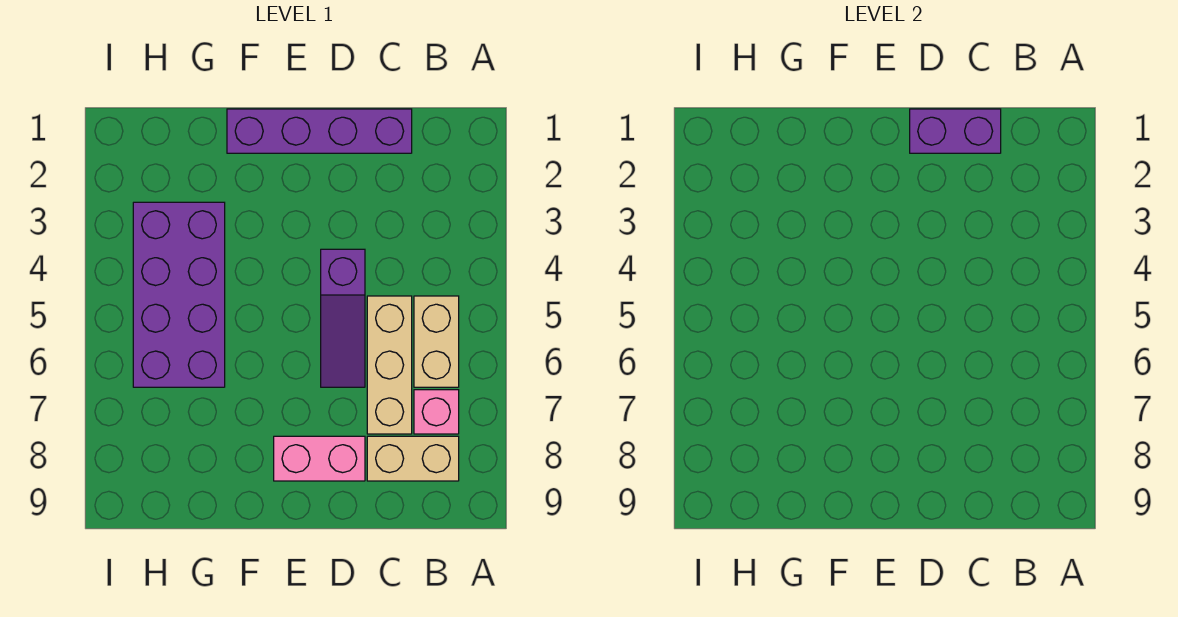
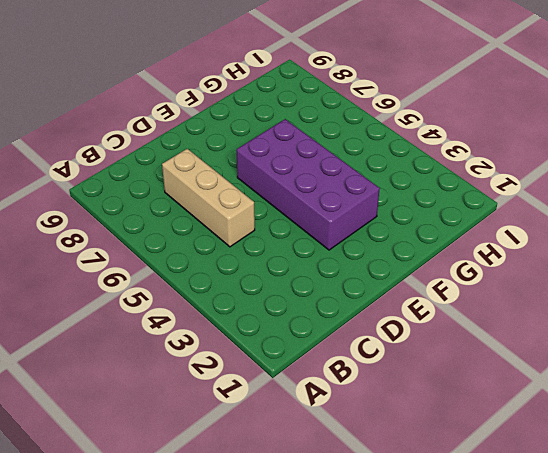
purple 2x4 brick [237,119,380,250] -> purple 2x4 brick moved to [133,202,225,387]
none -> tan 1x2 brick [414,296,459,387]
none -> pink 1x1 brick [414,390,459,434]

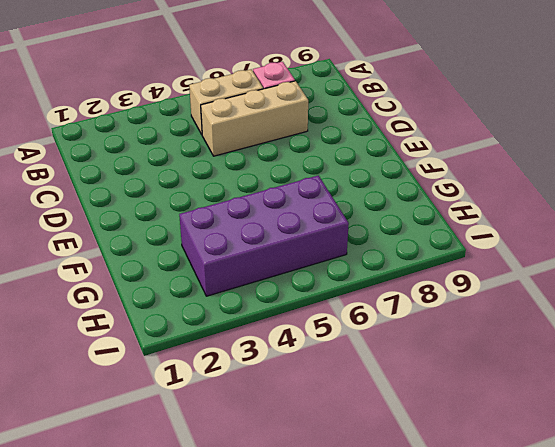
none -> tan 1x2 brick [367,436,459,481]
none -> purple 1x4 brick [227,109,412,153]

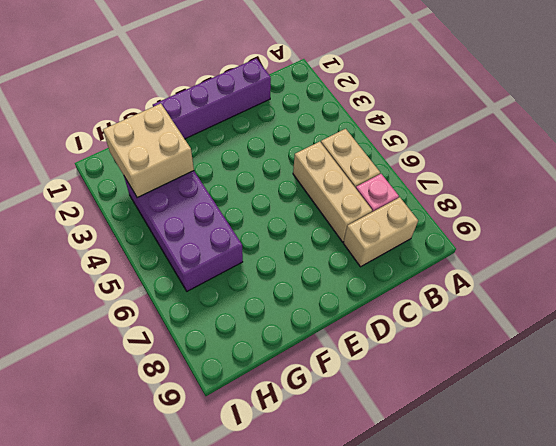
tan 2x2 brick [103,104,194,198] -> none
none -> purple 1x3 slope [321,249,365,387]
none -> pink 1x2 brick [274,436,365,481]

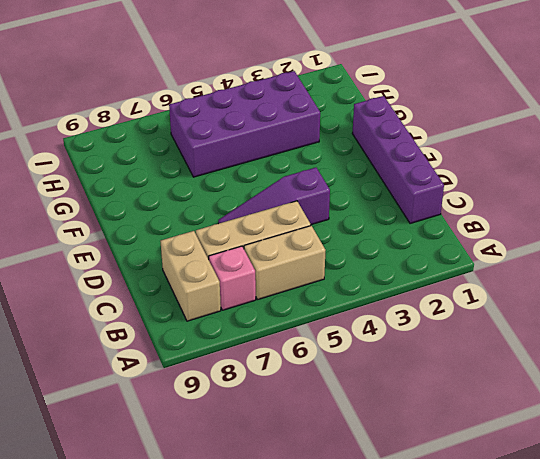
none -> pink 1x2 brick [274,436,365,481]
none -> purple 1x2 brick [910,109,1001,153]

